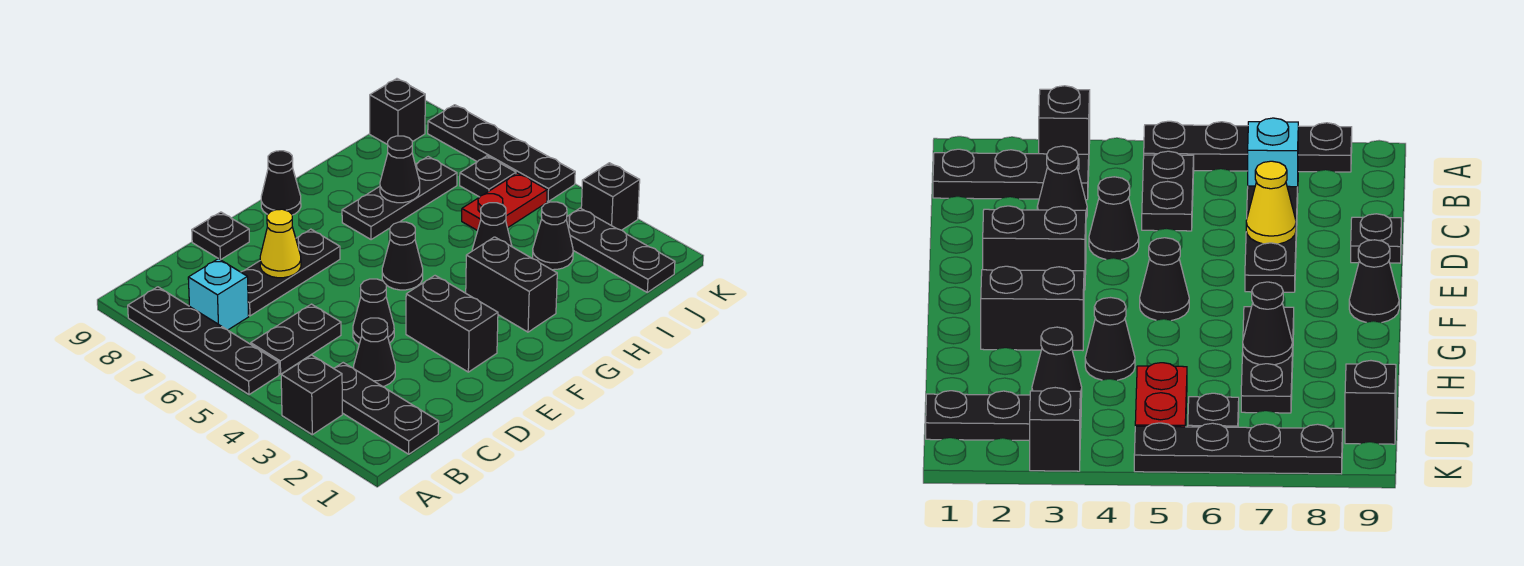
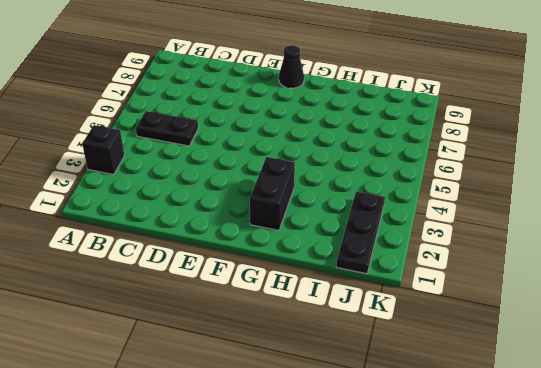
none -> black 1x4 plate [128,287,279,395]
none -> black 1x3 plate [334,363,439,454]
none -> cyan 1x1 brick [188,259,249,330]

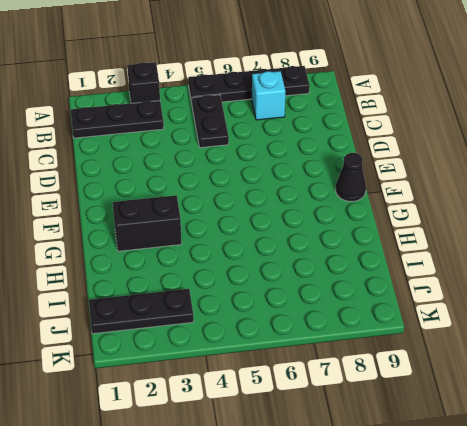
none -> black 1x1 cone [354,318,395,387]
none -> black 1x3 plate [241,229,340,316]
none -> black 1x1 cone [353,279,394,344]

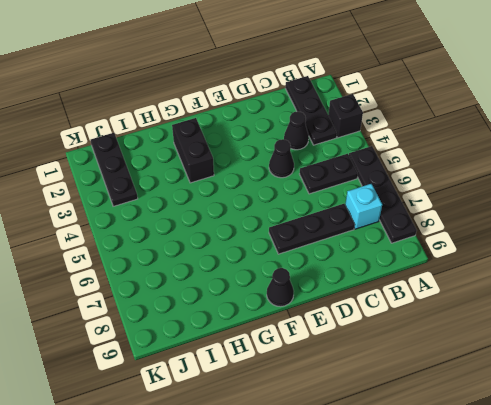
none -> black 1x1 plate [192,212,249,260]
none -> black 1x2 brick [406,276,498,372]
none -> black 1x1 cone [382,222,423,290]

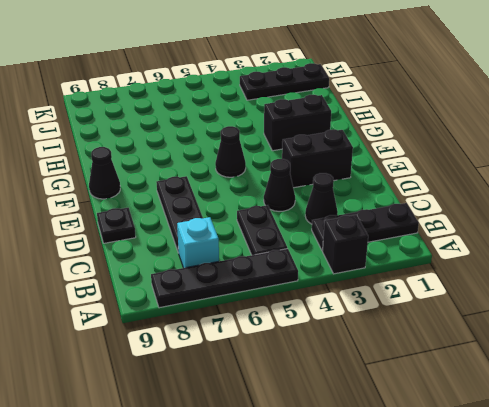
none -> black 1x3 plate [342,157,457,240]
none -> black 1x1 cone [472,203,512,251]
none -> black 1x1 cone [533,202,573,270]

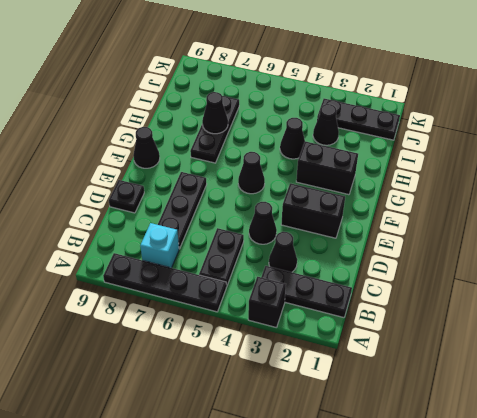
none -> red 1x2 plate [462,173,547,231]
none -> black 1x1 plate [460,156,516,197]
none -> black 1x1 brick [370,79,425,145]

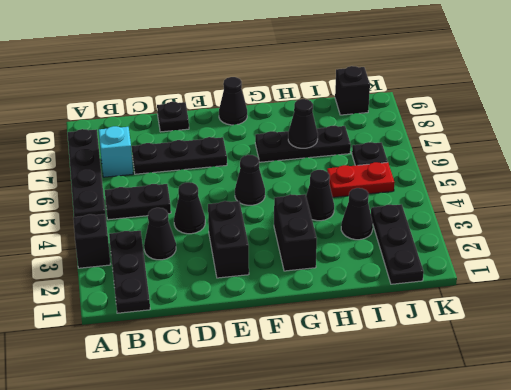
none -> black 1x1 brick [581,163,640,230]
none -> black 1x4 plate [428,105,575,202]
none -> yellow 1x1 cone [260,209,301,278]

